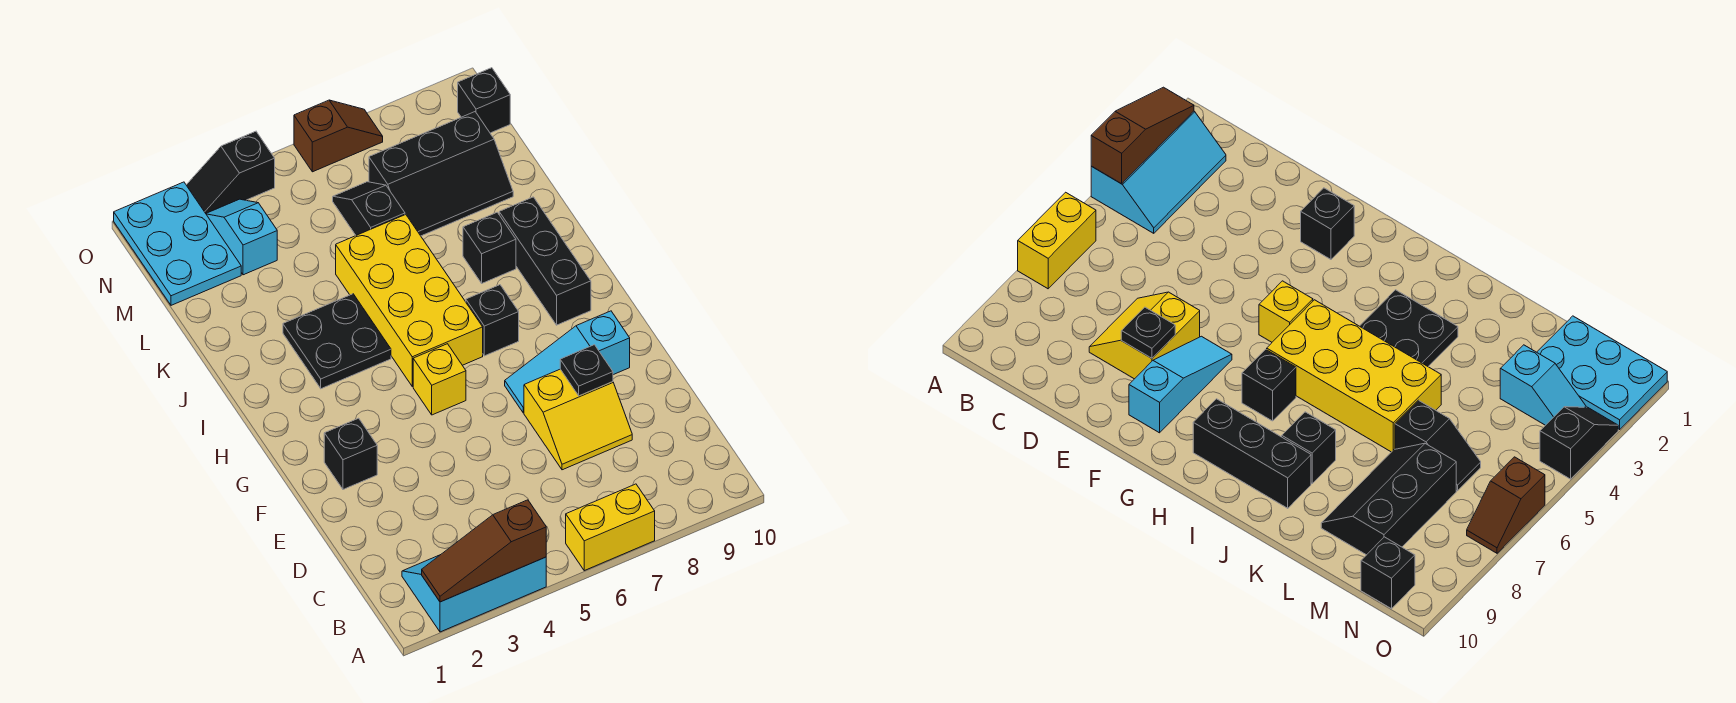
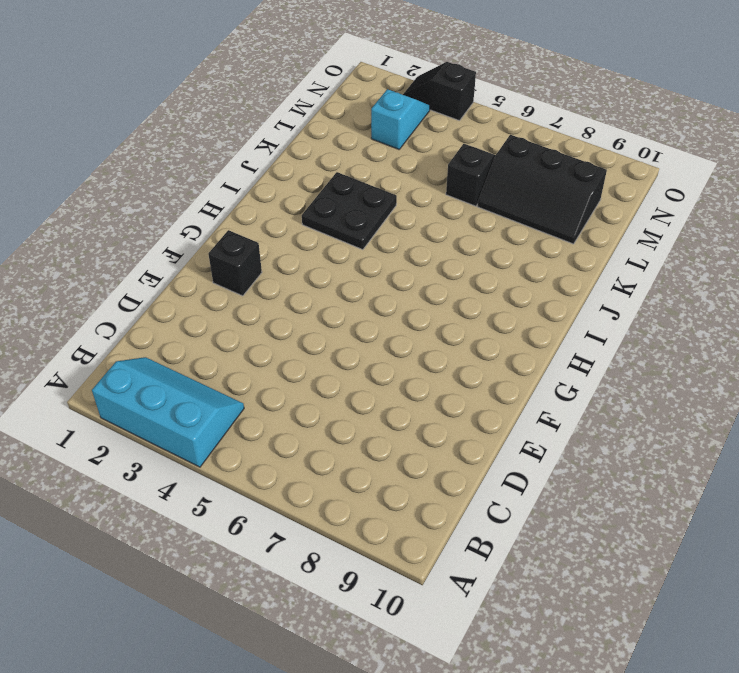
none -> yellow 1x2 brick [566,484,655,571]
none -> yellow 2x2 slope [524,369,632,470]
none -> cyan 1x3 slope [505,311,630,413]

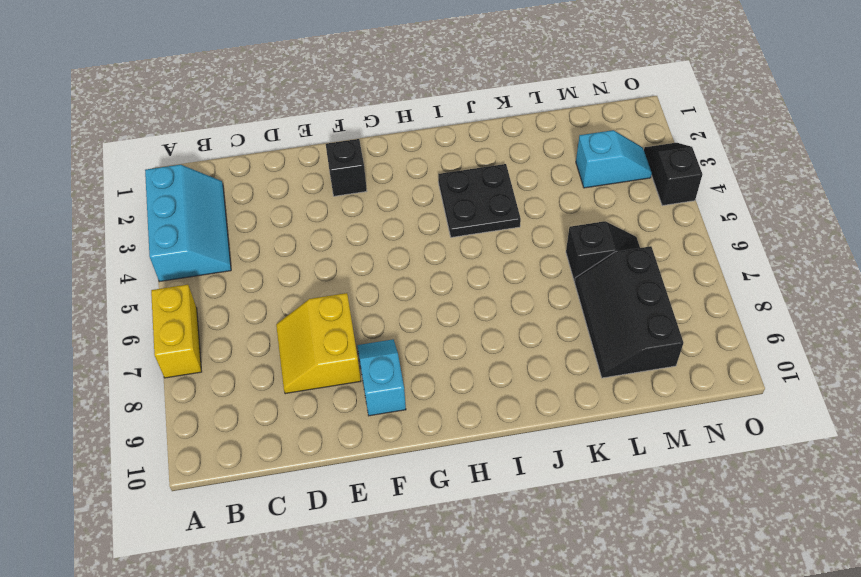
cyan 1x2 slope [357,339,406,416] -> cyan 1x3 slope [505,311,630,413]
none -> yellow 1x1 brick [413,344,466,415]
none -> yellow 2x4 brick [336,215,483,386]
none -> black 1x1 brick [466,285,519,356]

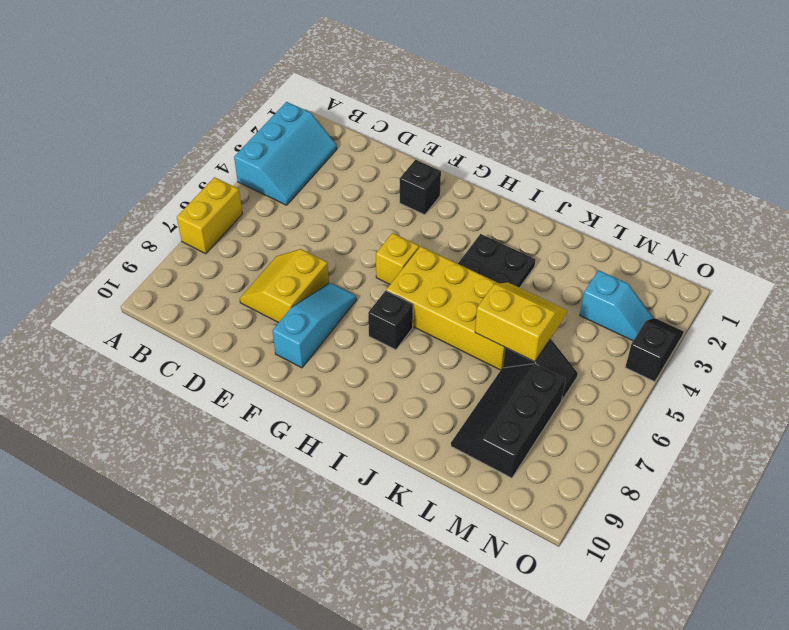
yellow 2x2 slope [475,282,567,362] -> none
none -> black 1x3 brick [499,197,591,325]
none -> black 1x1 brick [463,212,516,283]
none -> cyan 2x3 plate [114,182,241,305]

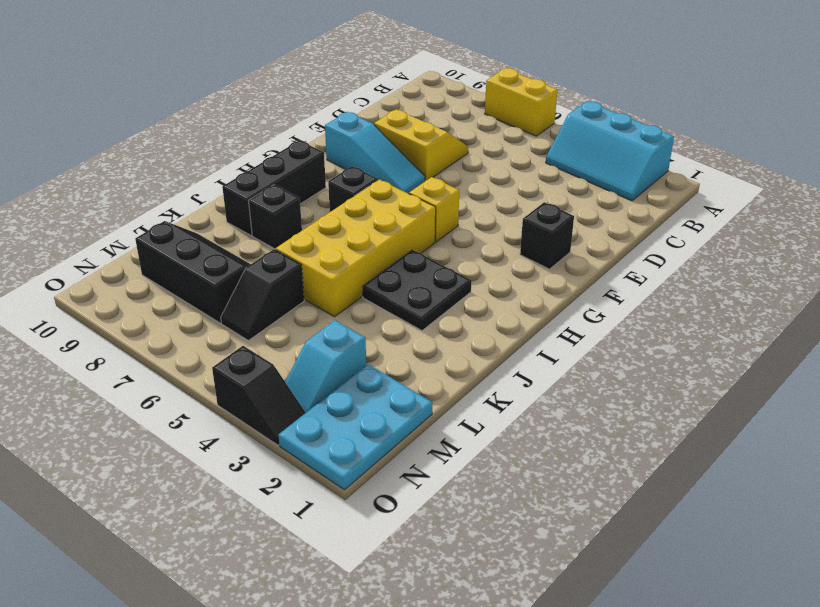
none -> black 1x1 brick [458,68,510,133]
none -> brown 1x2 slope [294,100,383,172]
none -> brown 1x3 slope [422,500,546,602]

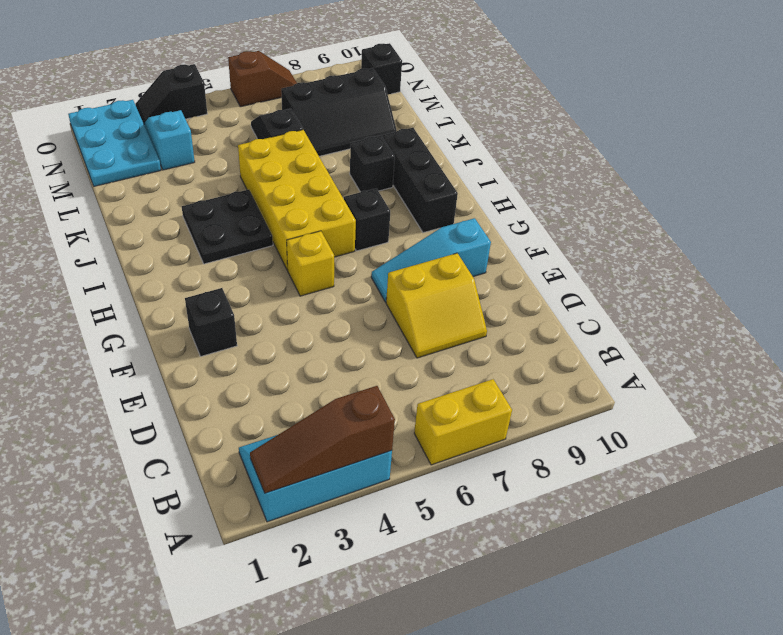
none -> black 1x1 plate [560,345,613,396]

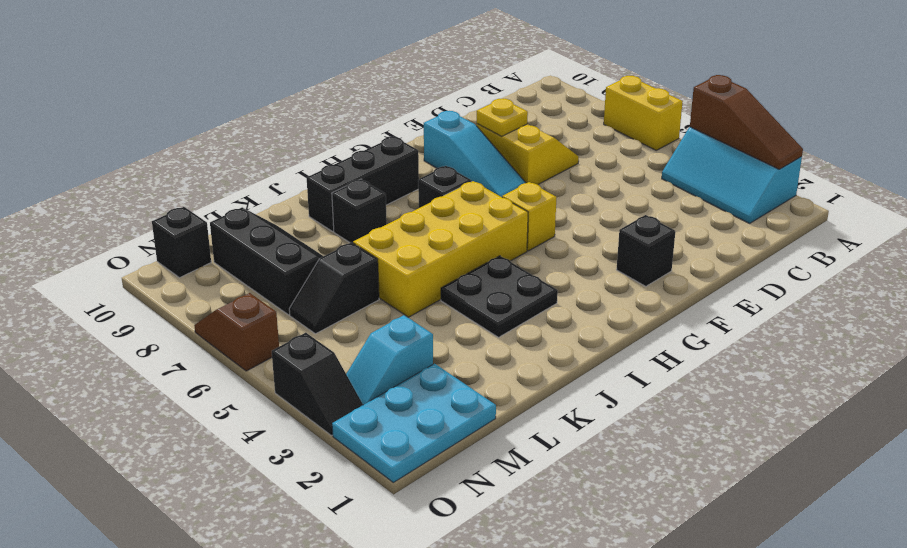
yellow 1x1 plate [477,99,528,136] -> black 1x1 plate [560,345,613,396]

